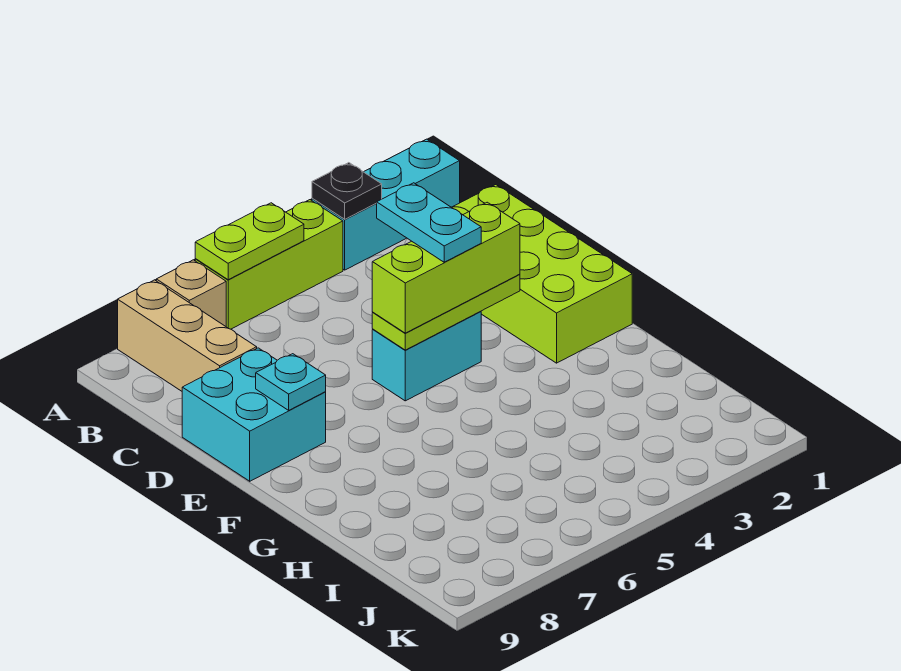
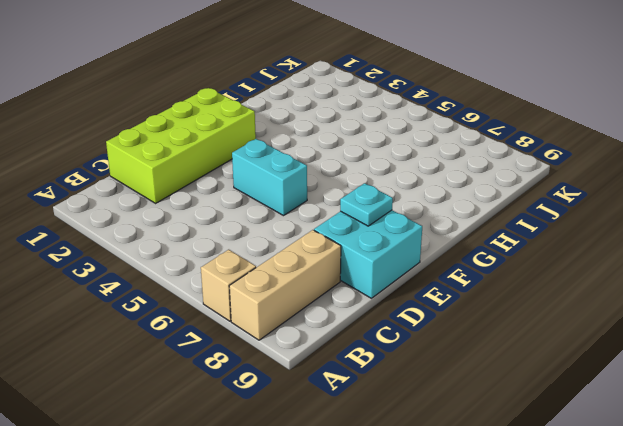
none -> cyan 1x3 brick [312,139,460,270]
none -> lime 1x3 brick [195,200,343,329]
none -> black 1x1 plate [312,163,382,219]

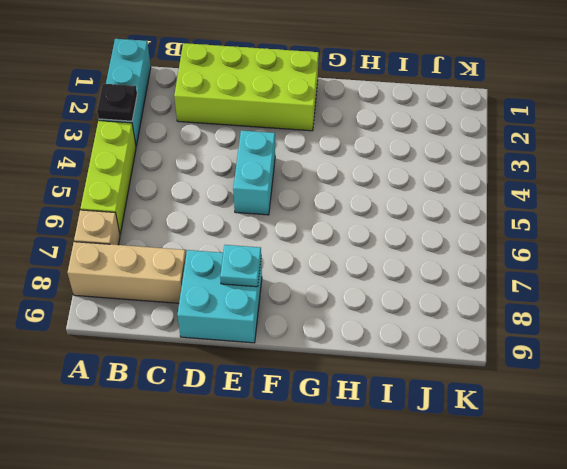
none -> lime 1x2 plate [195,203,304,280]
none -> lime 1x3 plate [372,274,520,350]
none -> lime 1x3 brick [372,202,520,333]

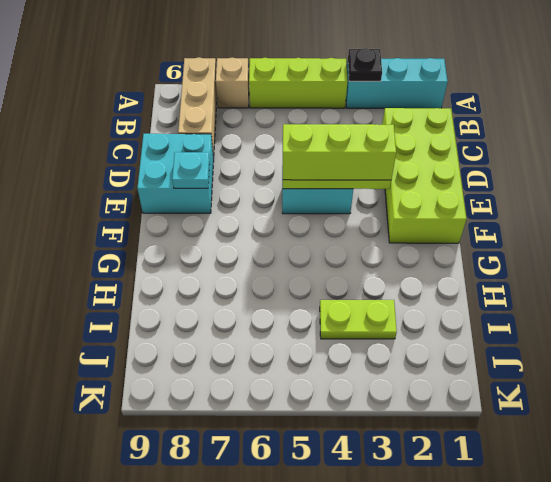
lime 1x2 plate [320,300,397,339] -> lime 1x2 plate moved to [195,203,304,280]
none -> cyan 1x2 plate [377,183,481,262]

